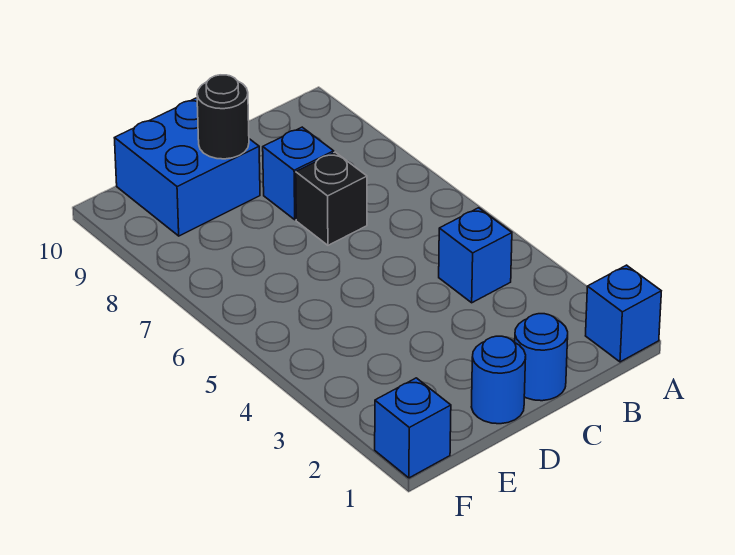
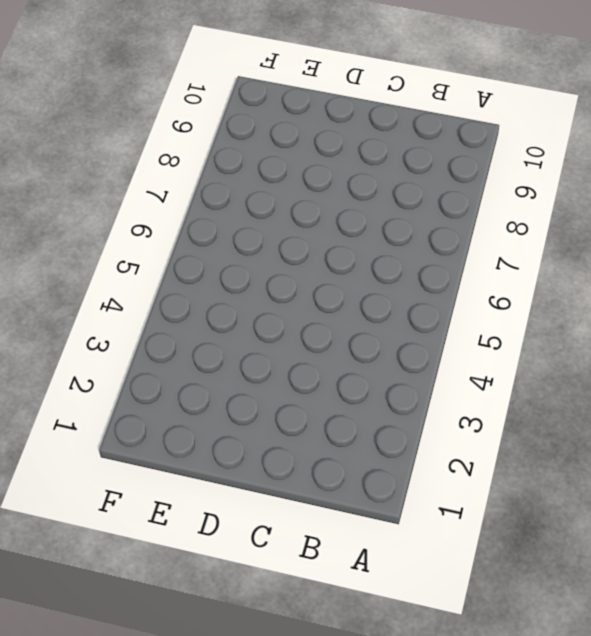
none -> blue 1x1 brick [586,265,661,362]
none -> blue 1x1 brick [439,208,512,303]

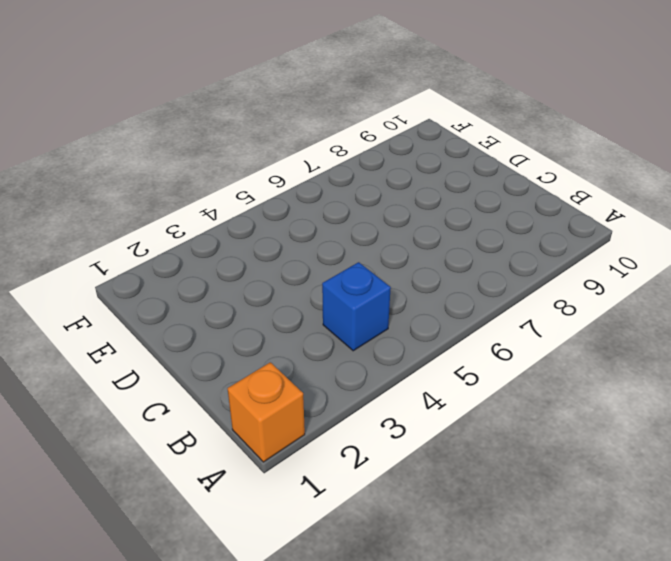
orange 1x1 brick [228,362,305,462] -> blue 1x1 brick [586,265,661,362]
none -> blue 1x1 round brick [515,314,568,401]
none -> black 1x1 brick [296,152,367,245]

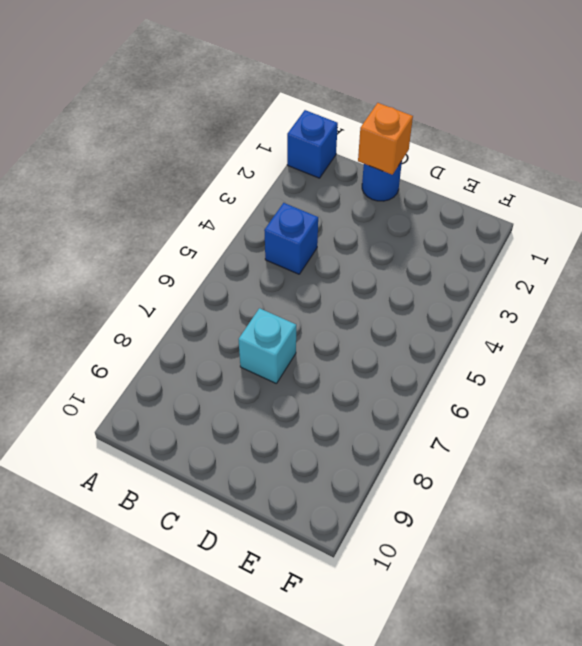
orange 1x1 brick [358,103,413,175] -> none
cyan 1x1 brick [239,308,296,384] -> black 1x1 brick [296,152,367,245]
none -> blue 1x1 brick [263,127,334,220]
none -> blue 1x1 round brick [471,336,526,424]

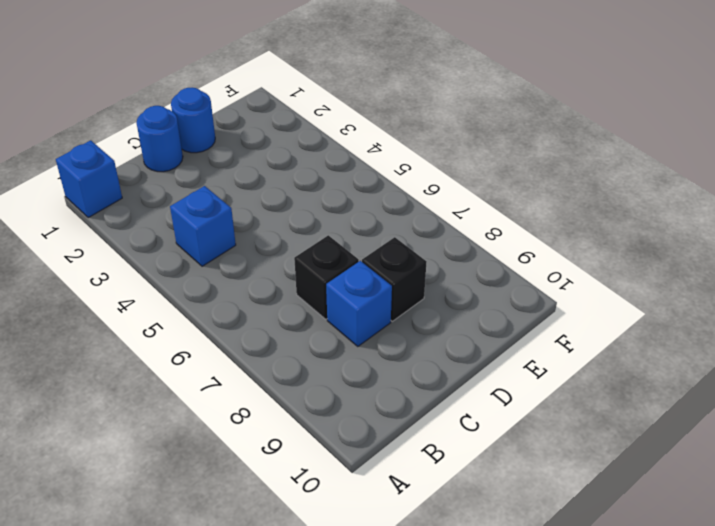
black 1x1 brick [362,237,426,321] -> none
none -> blue 2x2 brick [115,98,260,236]
none -> blue 1x1 brick [375,378,451,478]

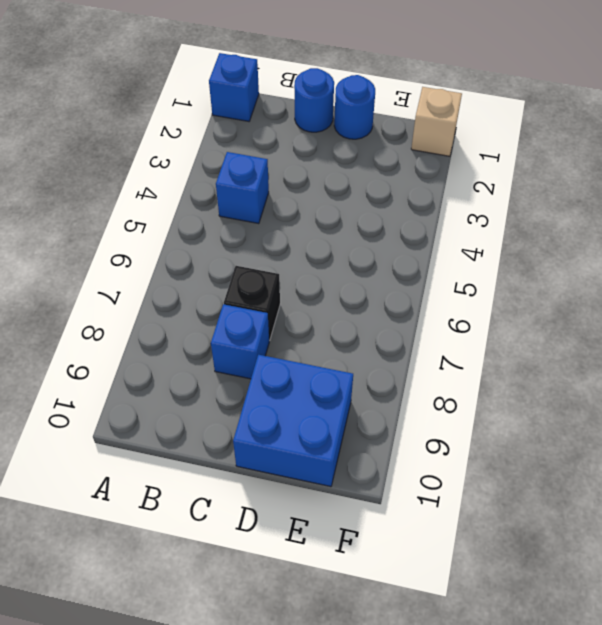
tan 1x1 brick [411,87,462,156] -> blue 1x1 brick [375,378,451,478]
none -> black 1x1 round brick [197,75,249,159]

